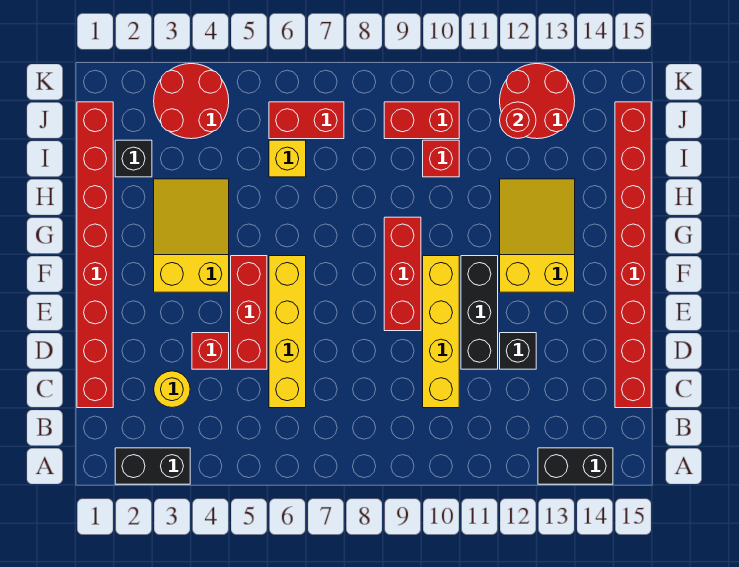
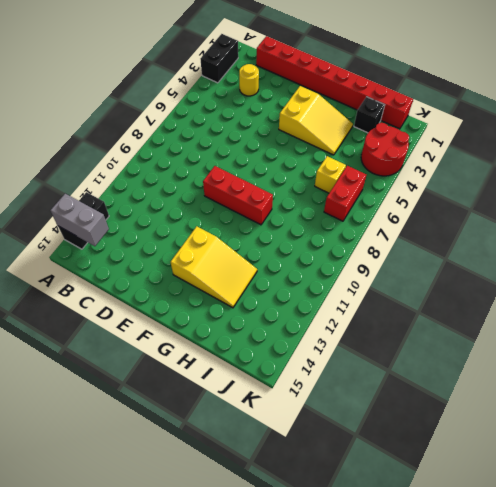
grey 1x2 brick [50,194,109,246] -> none
none -> yellow 1x4 brick [269,256,306,408]
none -> yellow 1x4 brick [423,256,459,408]
none -> red 1x8 brick [615,102,651,408]

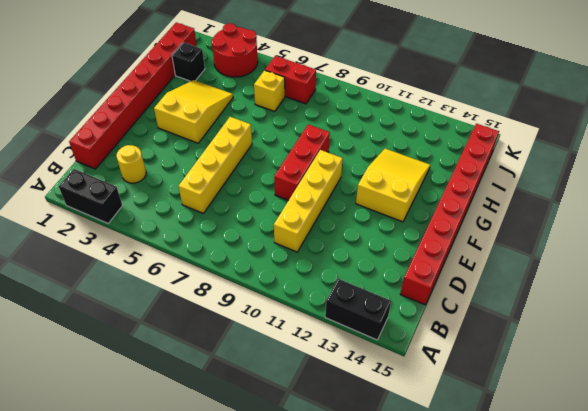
none -> red 1x1 brick [192,333,229,369]
none -> red 1x3 brick [231,256,267,369]
none -> black 1x3 brick [461,256,498,369]

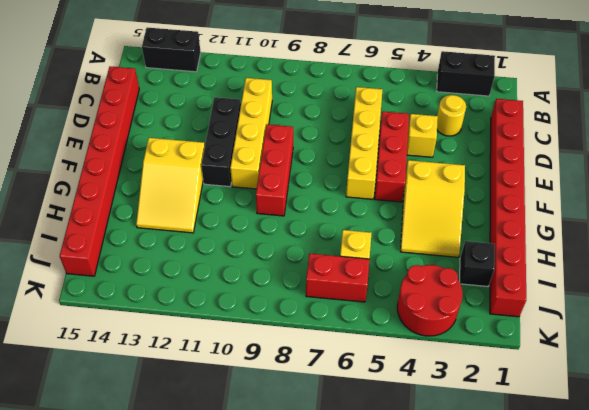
yellow 1x1 brick [407,114,438,157] -> red 1x1 brick [192,333,229,369]
none -> black 1x1 brick [500,333,536,369]
none -> red 1x1 brick [423,140,459,177]
none -> red 1x2 brick [384,102,459,139]

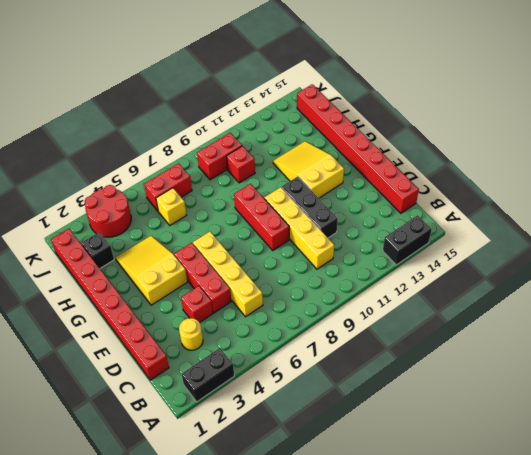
none -> black 1x1 brick [500,333,536,369]
none -> red 2x2 round brick [500,64,575,139]
none -> red 1x1 round brick [500,102,536,139]

